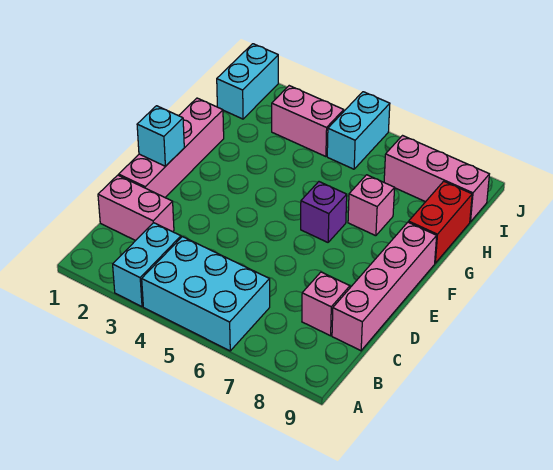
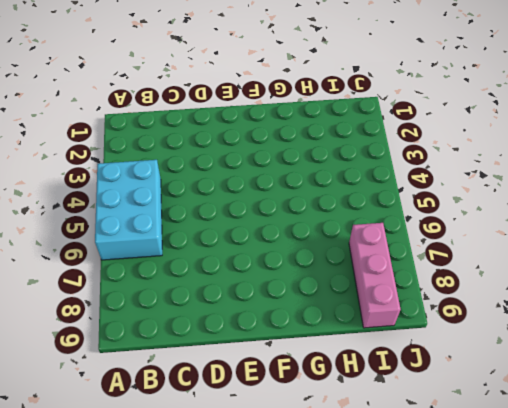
none -> cyan 1x2 brick [113,223,181,307]
none -> pink 1x2 brick [98,175,174,241]
none -> pink 1x1 brick [302,272,350,336]

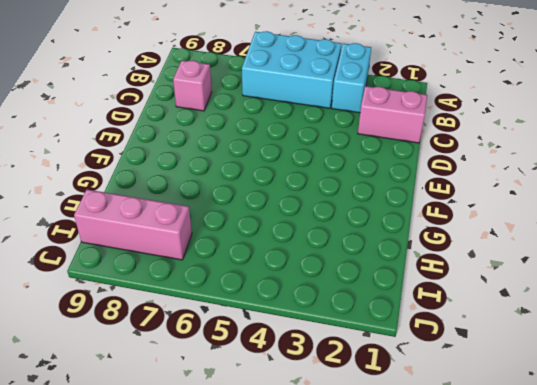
none -> pink 1x4 brick [332,222,437,351]
none -> pink 1x4 brick [119,98,224,197]
none -> purple 1x1 brick [301,182,347,242]

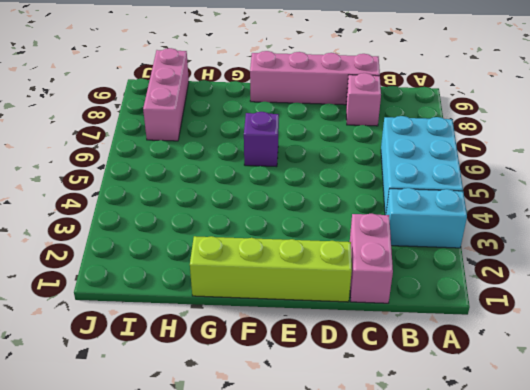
lime 1x4 brick [190,236,352,302] -> pink 1x4 brick [119,98,224,197]
none -> pink 1x1 brick [348,175,395,236]
none -> red 1x2 brick [409,181,472,263]
none -> cyan 1x2 brick [217,44,278,119]

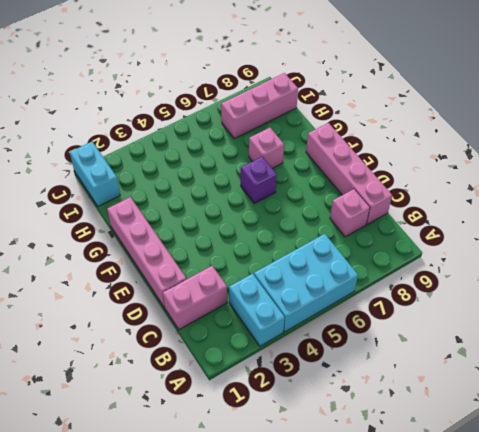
none -> red 1x2 brick [409,181,472,263]
none -> pink 1x2 brick [272,86,344,157]
none -> cyan 1x2 brick [327,92,390,169]

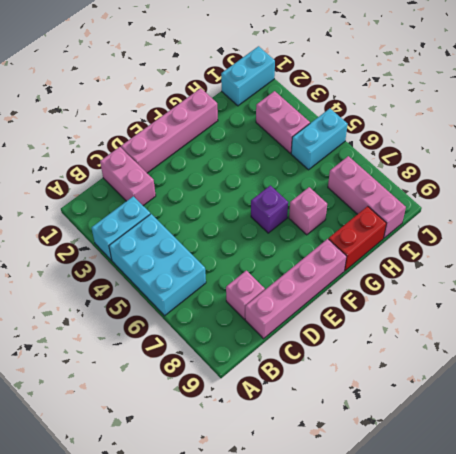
none -> cyan 1x1 brick [137,106,184,166]

